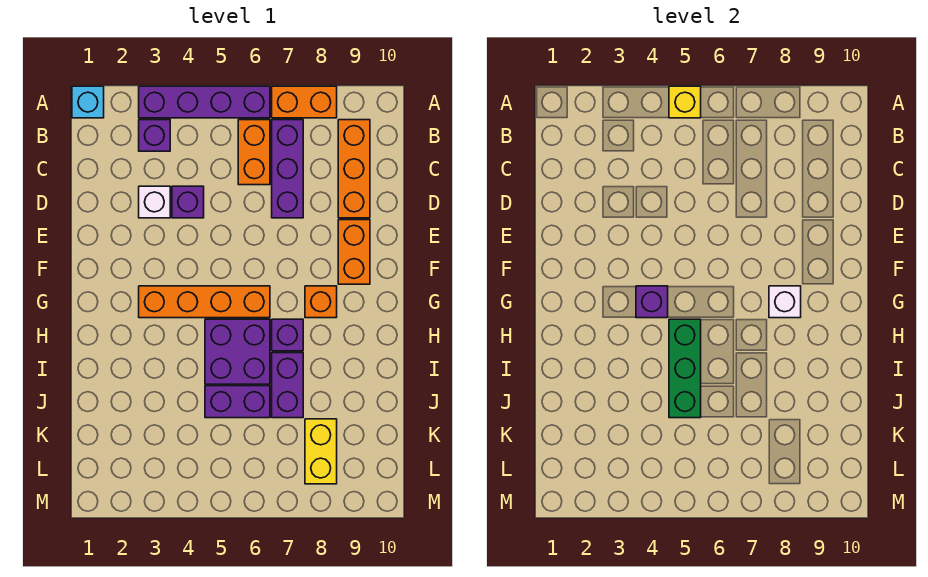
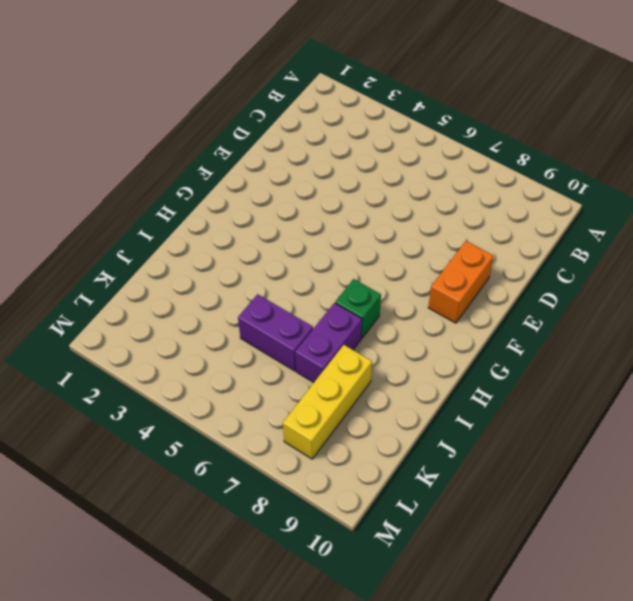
green 1x1 brick [335,279,381,338] -> purple 1x1 brick [272,319,303,351]
yellow 1x3 brick [283,345,372,459] -> yellow 1x2 brick [305,419,337,484]
none -> cyan 1x1 brick [72,86,104,118]
none -> purple 1x4 brick [139,86,270,118]
none -> orange 1x2 brick [272,86,337,118]

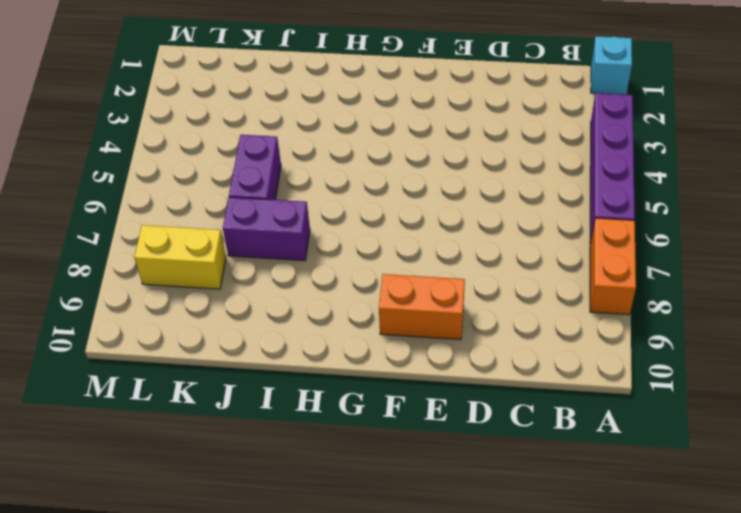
none -> purple 1x1 brick [139,120,170,151]
none -> orange 1x2 brick [238,120,270,185]
none -> purple 1x3 brick [272,120,303,218]

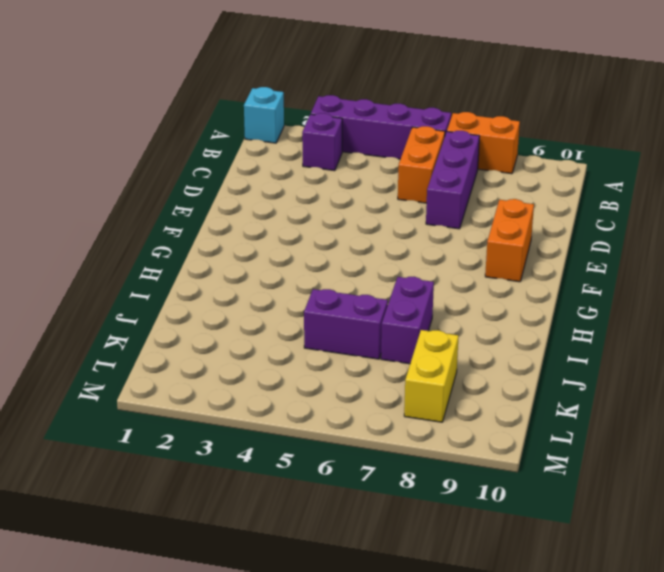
none -> orange 1x3 brick [338,120,370,218]
none -> white 1x1 brick [139,186,170,218]
none -> purple 1x1 brick [172,186,204,218]

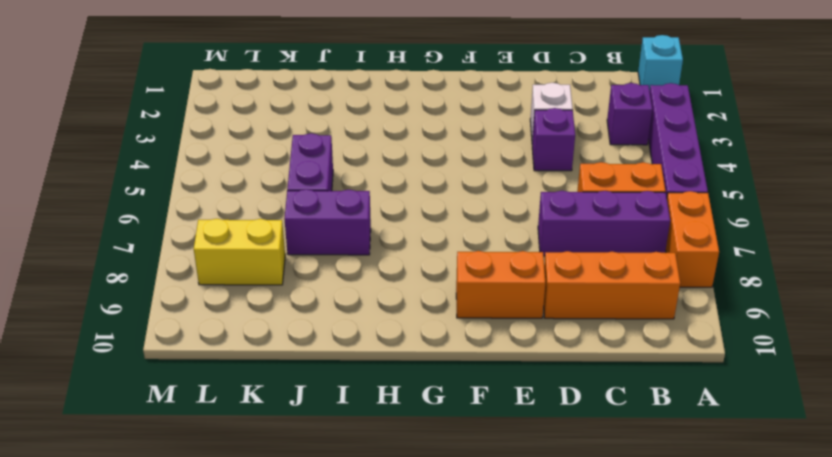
none -> orange 1x4 brick [139,286,270,318]
none -> orange 1x1 brick [305,286,337,318]
none -> purple 2x2 brick [205,319,270,384]

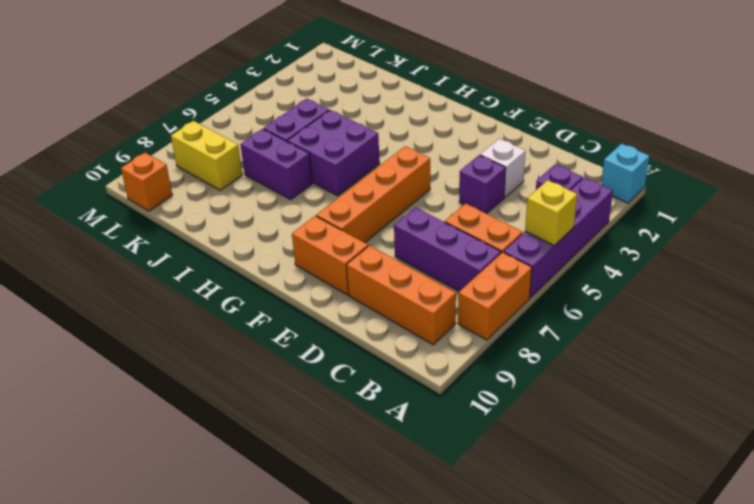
orange 1x4 brick [316,146,430,243] -> orange 1x4 brick moved to [139,286,270,318]
orange 1x1 brick [121,153,172,211] -> orange 1x1 brick moved to [305,286,337,318]
none -> purple 1x1 brick [272,319,303,351]
none -> purple 1x1 brick [636,286,668,318]
none -> white 1x1 brick [769,286,801,318]

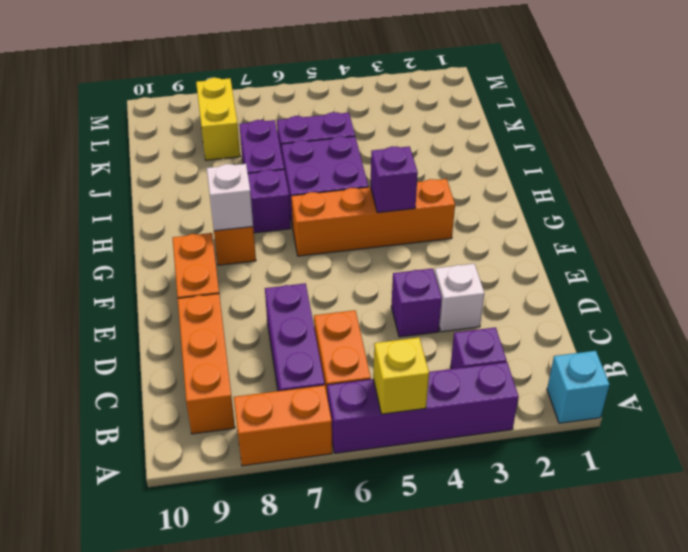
none -> green 1x3 brick [669,319,701,418]

